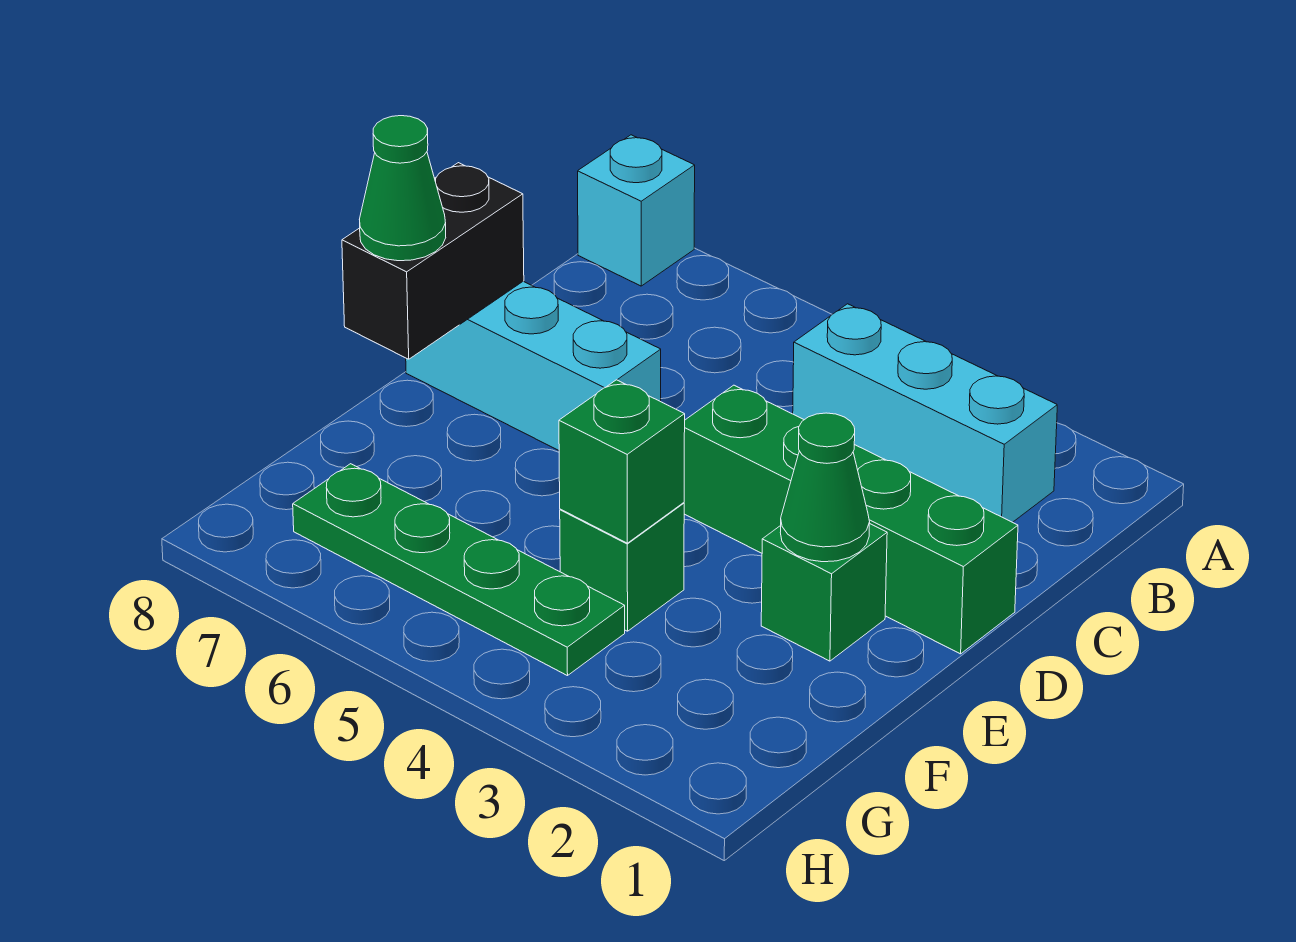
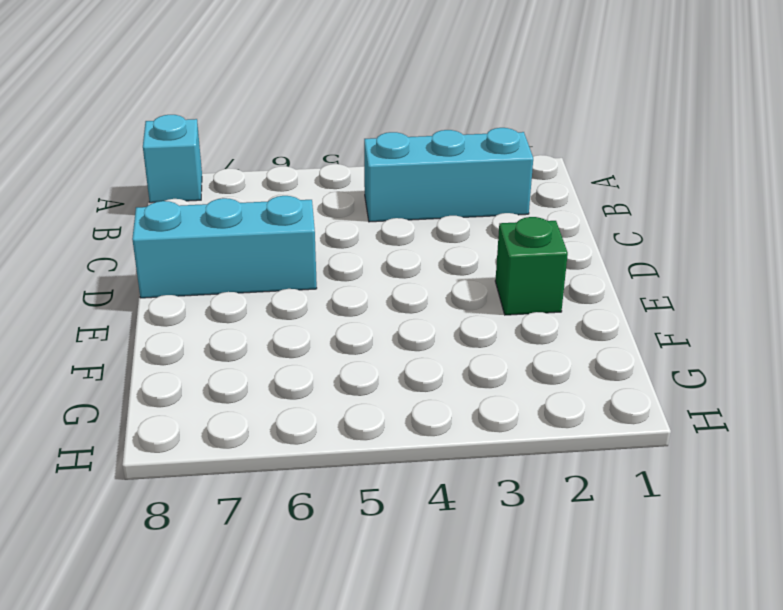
none -> green 1x4 brick [684,385,1018,654]
none -> green 1x1 brick [560,503,684,631]

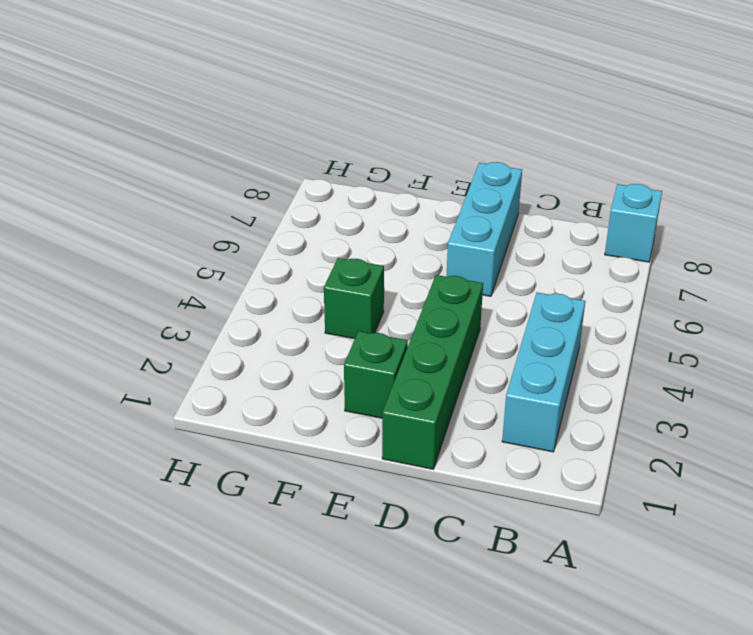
none -> green 1x4 plate [293,464,625,676]
none -> black 1x2 brick [342,163,524,359]

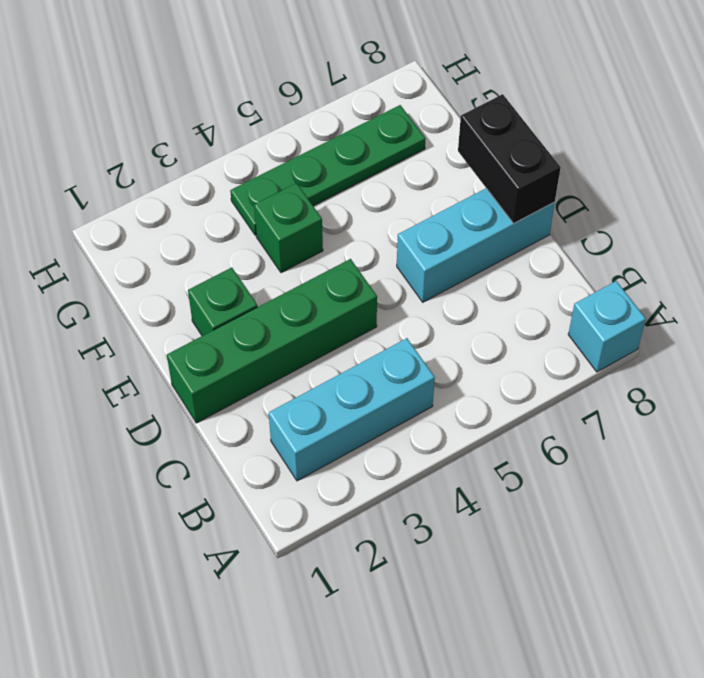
none -> green 1x1 cone [780,413,870,562]
none -> green 1x1 brick [559,380,685,543]

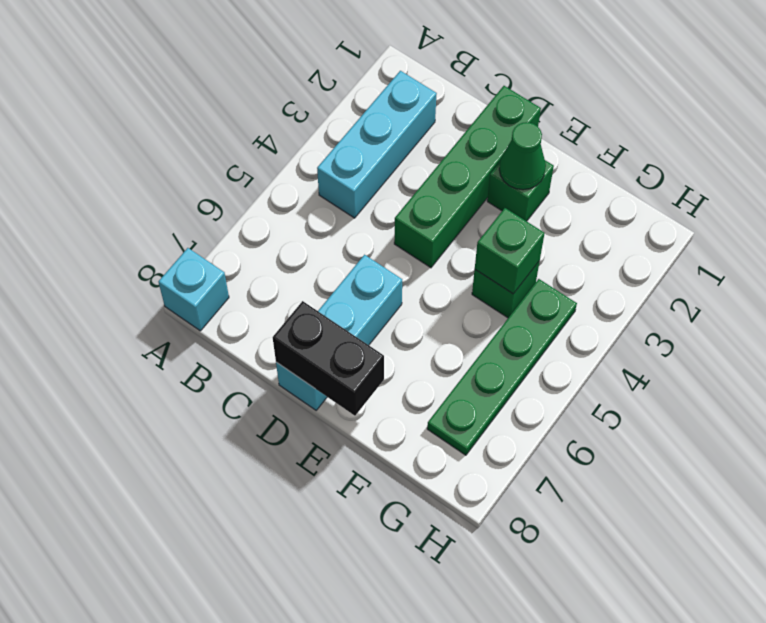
none -> green 1x1 cone [360,116,446,261]

